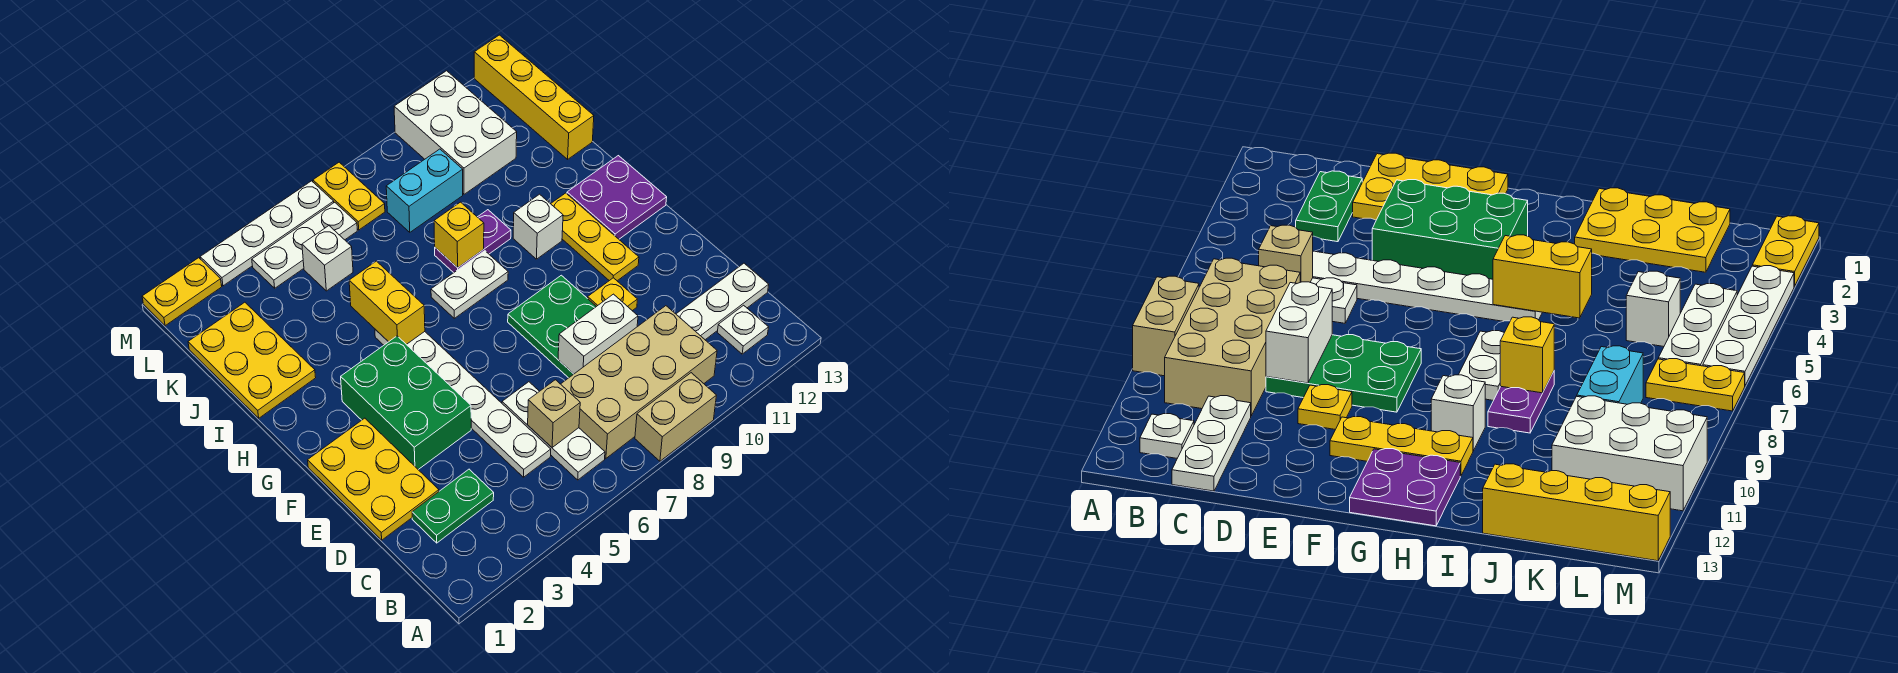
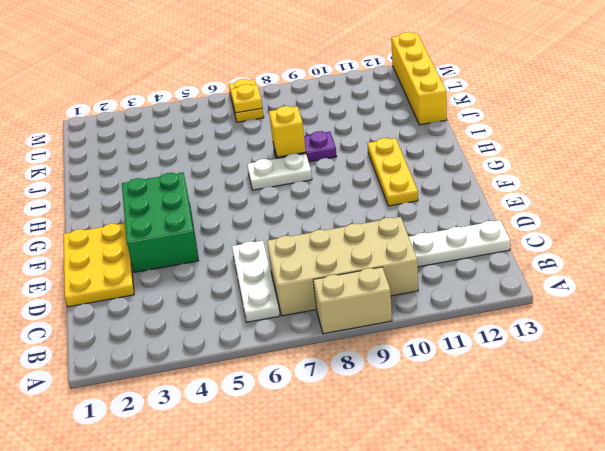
yellow 1x1 plate [231,84,262,113] -> yellow 1x1 plate moved to [588,278,637,311]
none -> white 1x1 plate [717,305,769,354]
none -> green 1x2 plate [412,469,494,543]
none -> white 1x6 plate [375,329,551,477]

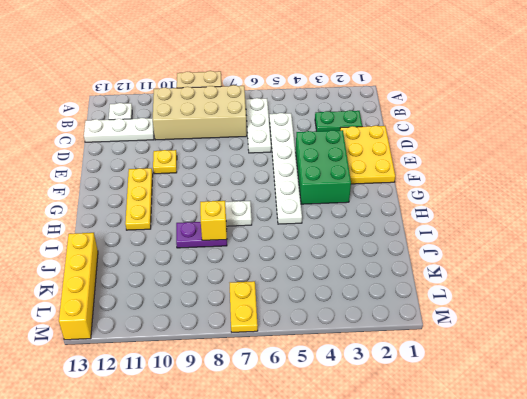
none -> green 2x3 plate [508,275,596,378]
none -> purple 2x2 plate [567,156,667,239]
none -> white 1x1 brick [513,194,563,259]

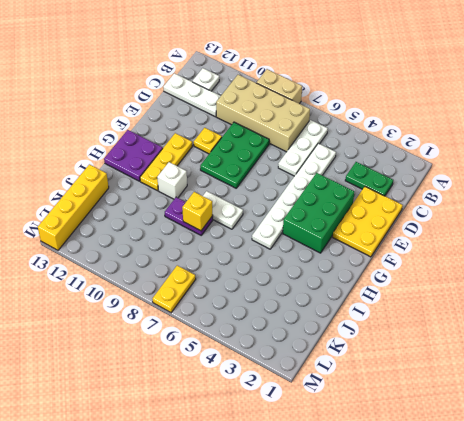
none -> yellow 2x3 plate [188,302,316,418]
none -> white 1x1 brick [302,226,353,291]
none -> cyan 1x2 brick [386,149,463,232]

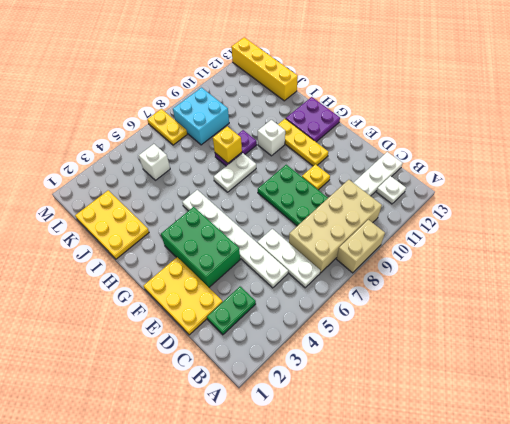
cyan 2x2 brick [173,88,229,145] -> cyan 1x2 brick [386,149,463,232]
none -> white 2x3 brick [394,71,517,194]
none -> white 1x3 plate [252,202,357,288]
none -> yellow 1x2 plate [142,258,222,326]

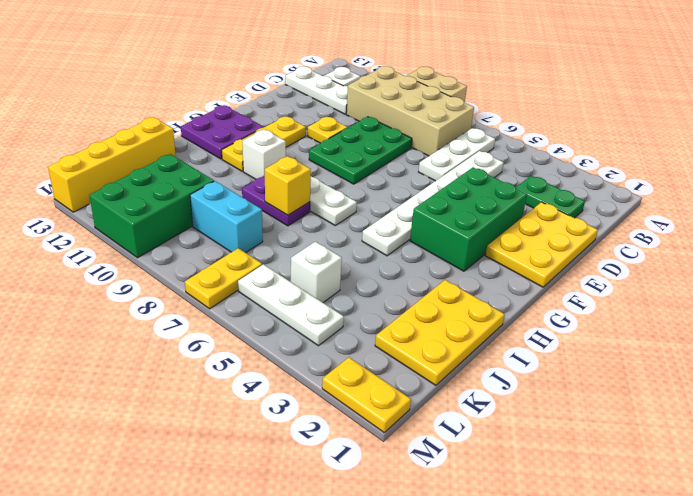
green 2x3 brick [89,154,214,258] -> white 2x3 brick [394,71,517,194]
none -> white 1x4 plate [200,181,334,286]
none -> tan 1x1 brick [528,380,580,447]
none -> white 1x2 brick [558,294,638,374]

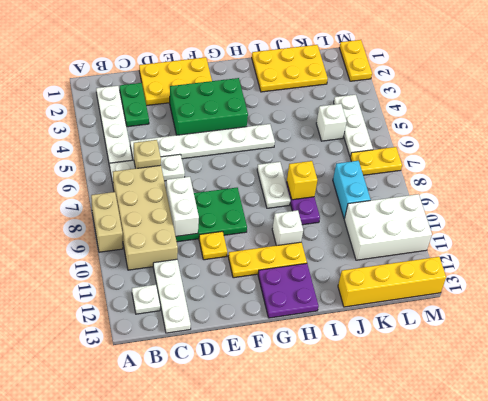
white 1x4 plate [96,86,133,166] -> white 1x4 plate moved to [200,181,334,286]
none -> yellow 1x2 brick [349,261,425,344]

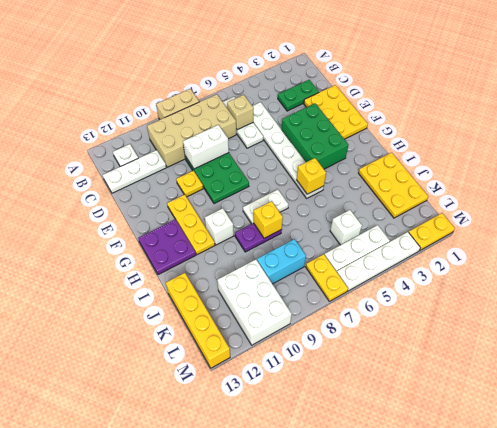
yellow 1x1 brick [297,158,326,194] -> yellow 1x2 brick [349,261,425,344]

